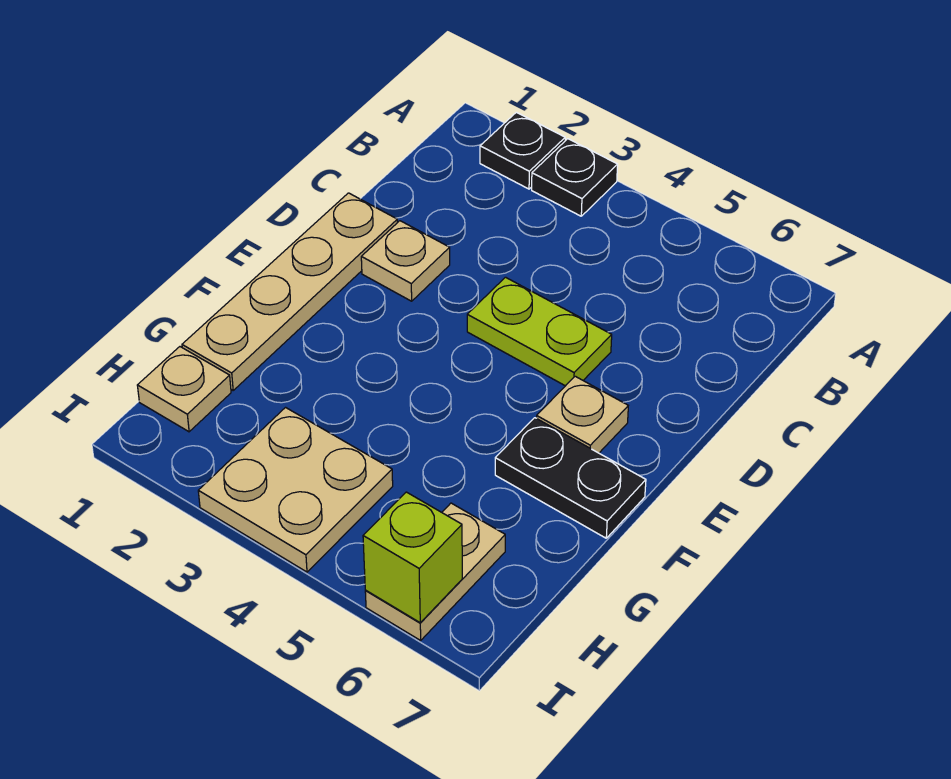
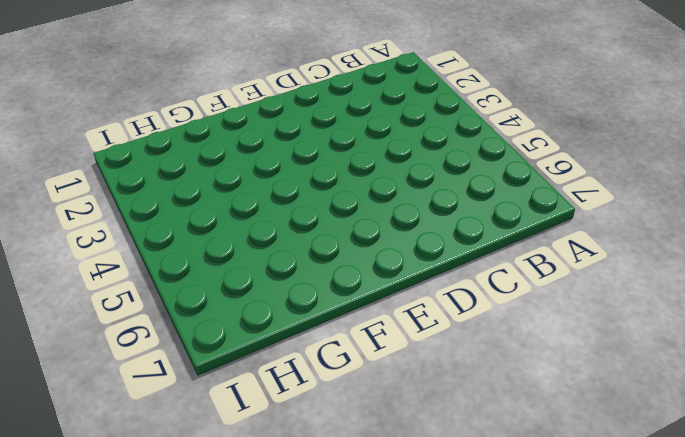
none -> black 1x1 plate [480,112,565,189]
none -> black 1x1 plate [532,139,618,216]

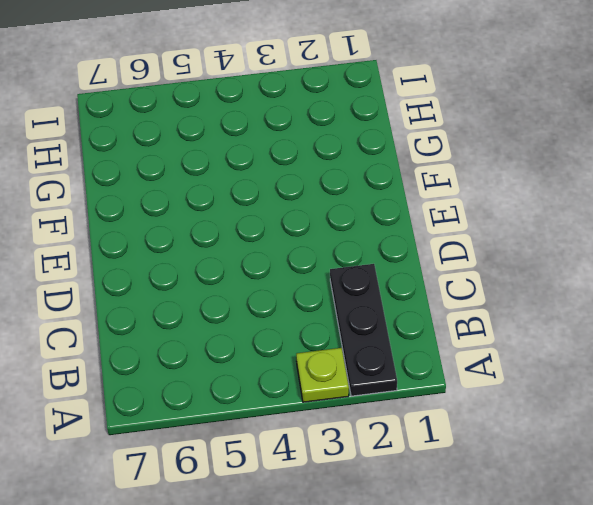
black 1x3 plate [330,264,397,396] -> black 1x1 plate [480,112,565,189]
lime 1x1 plate [296,348,349,402] -> black 1x1 plate [532,139,618,216]
none -> tan 1x4 plate [182,193,397,390]
none -> tan 1x1 plate [361,221,450,301]

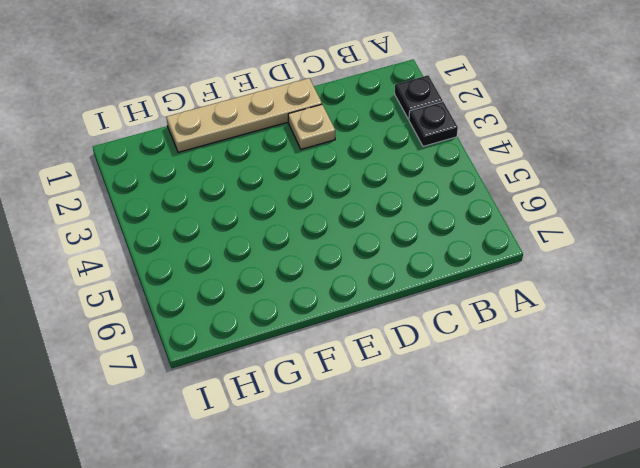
none -> lime 1x2 plate [467,277,612,386]
none -> tan 1x1 plate [537,376,628,453]

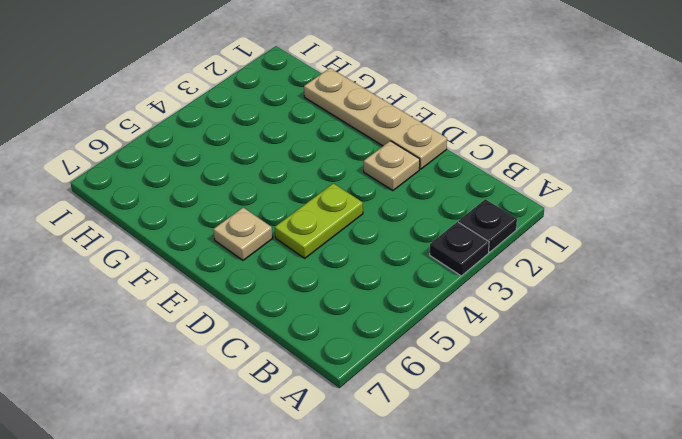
none -> black 1x2 plate [495,418,646,538]
none -> tan 1x1 plate [137,347,231,432]

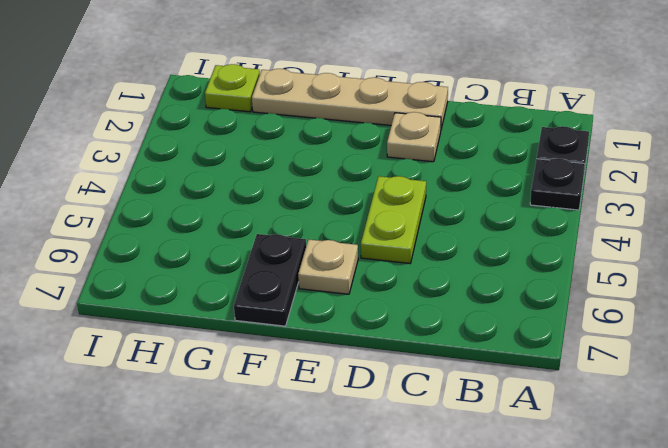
lime 1x1 plate [205,64,260,112] -> tan 1x1 plate [137,347,231,432]
none -> tan 2x2 plate [198,408,393,572]
none -> tan 1x2 plate [365,503,505,640]

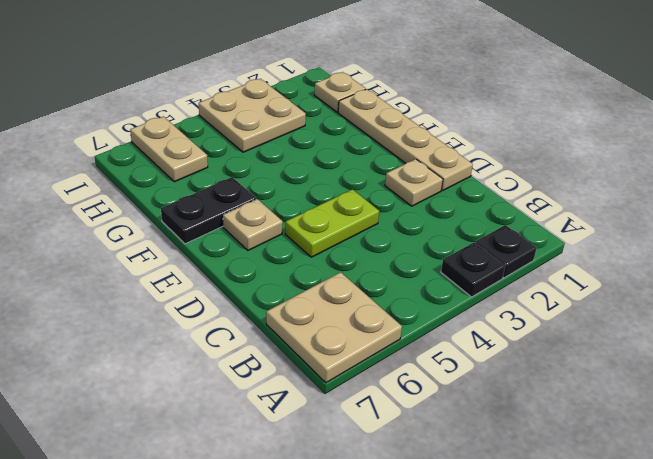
tan 2x2 plate [266,272,402,383] -> none
none -> lime 1x1 brick [363,492,462,623]

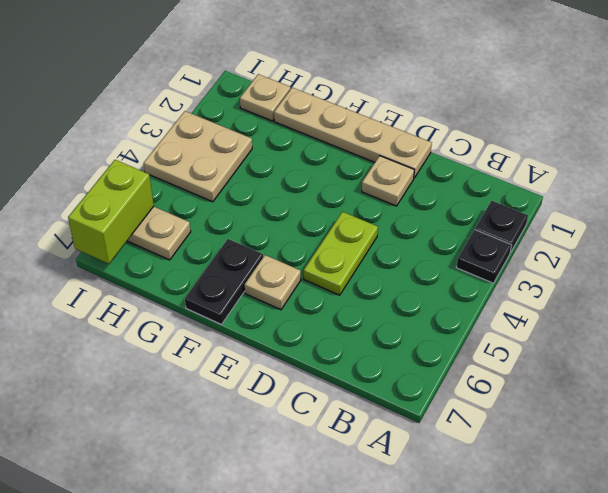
lime 1x2 brick [68,160,154,264] -> lime 1x1 brick [363,492,462,623]

